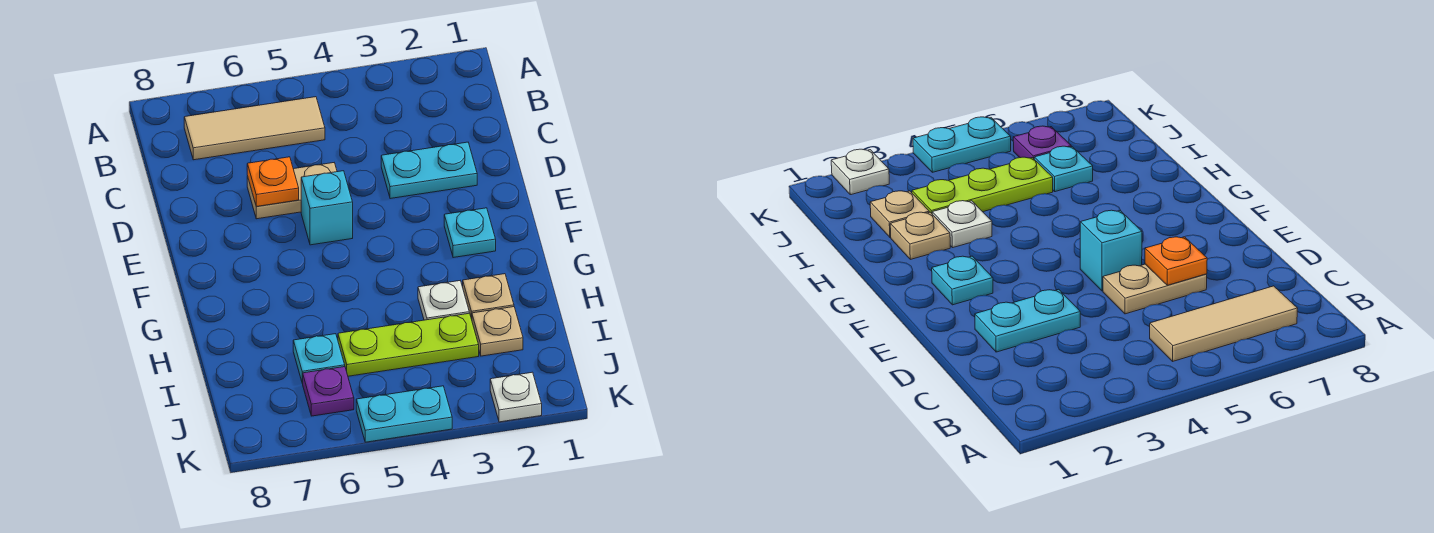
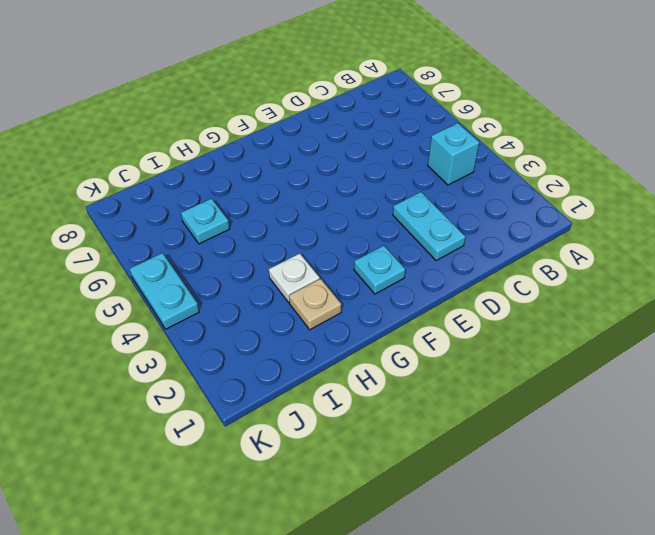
cyan 1x1 brick [428,123,479,185] -> cyan 1x1 brick moved to [301,171,353,245]
none -> tan 1x3 tile [184,97,325,160]
none -> tan 1x2 plate [247,163,337,219]
none -> tan 1x1 plate [472,307,523,356]

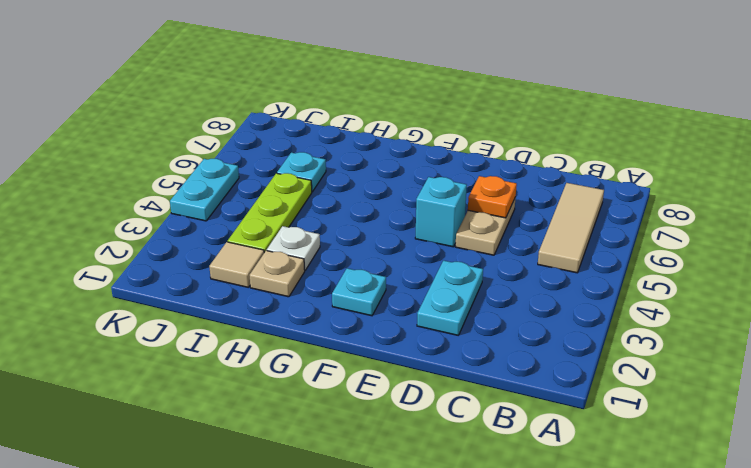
tan 1x1 tile [209,242,264,287] -> tan 1x1 plate [472,307,523,356]
none -> purple 1x1 plate [303,367,354,416]
none -> white 1x1 plate [490,372,542,422]

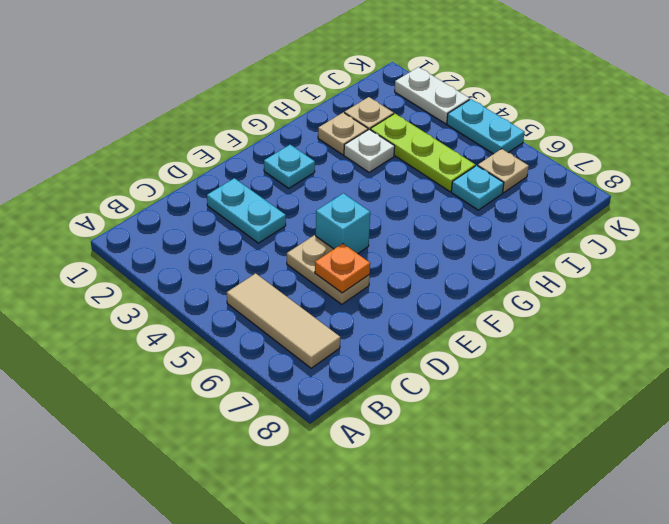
tan 1x1 plate [477,149,529,193] -> purple 1x1 plate [303,367,354,416]
white 1x2 plate [395,67,470,124] -> white 1x1 plate [490,372,542,422]

